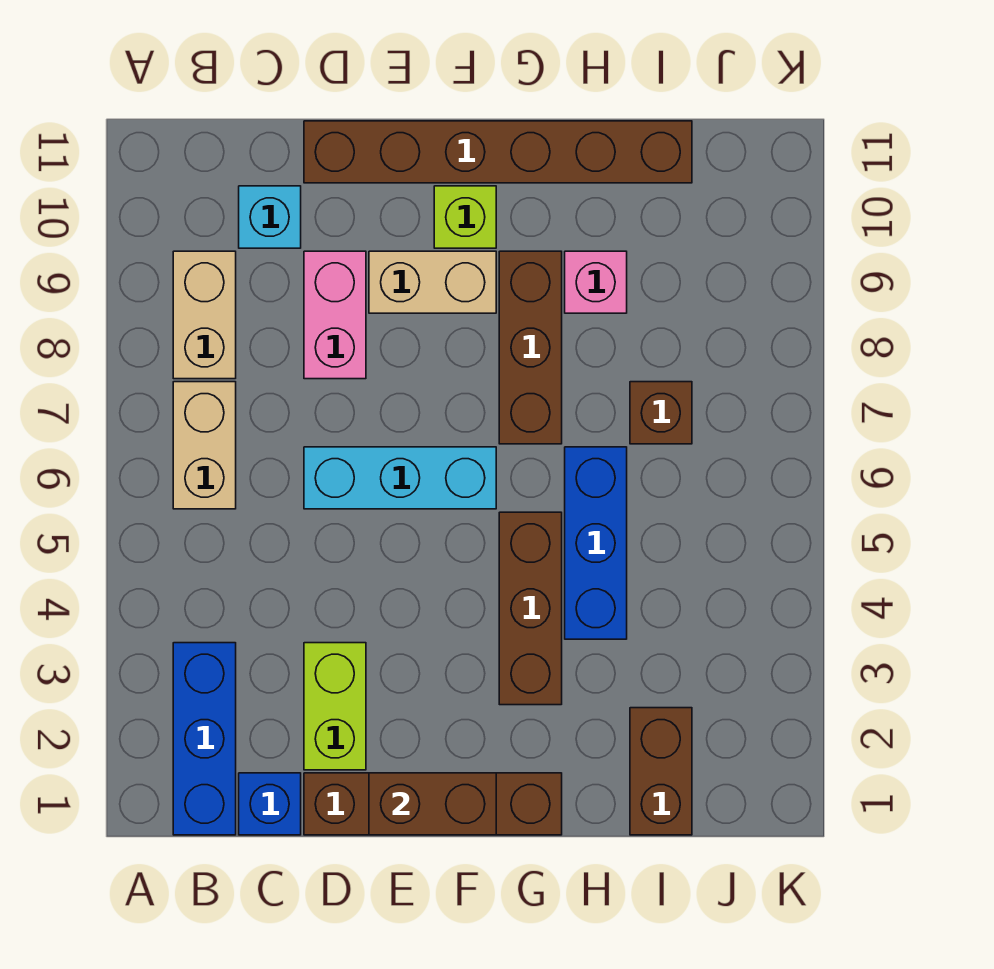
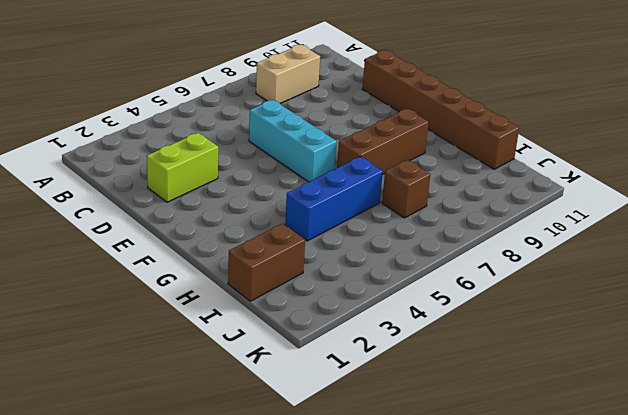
none -> blue 1x3 brick [173,643,236,835]
none -> tan 1x2 brick [173,382,236,509]
none -> blue 1x1 brick [239,773,301,835]

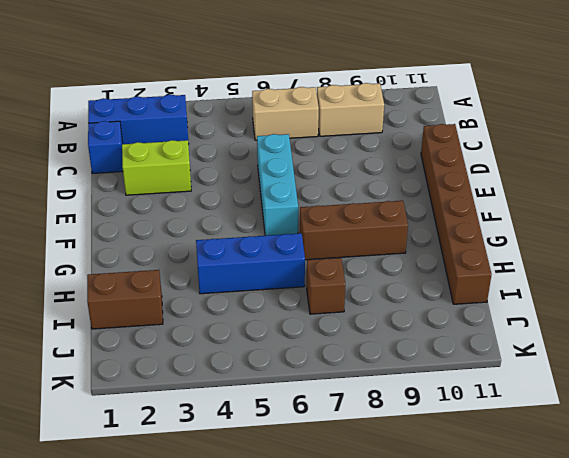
none -> cyan 1x1 brick [239,186,301,248]
none -> brown 1x4 brick [304,773,562,835]
none -> pink 1x2 brick [304,251,366,379]

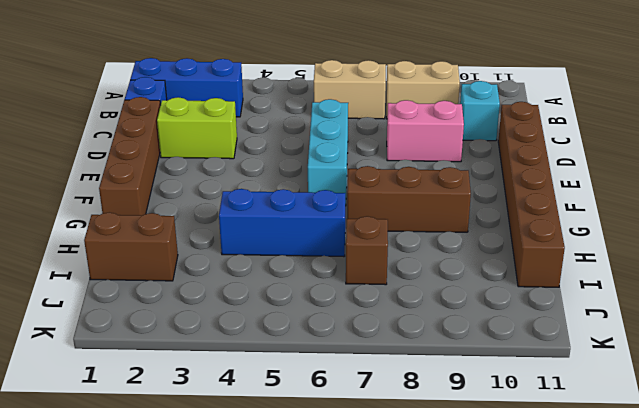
none -> tan 1x2 brick [369,251,496,313]
none -> lime 1x1 brick [434,186,496,248]
none -> brown 1x3 brick [499,512,562,705]

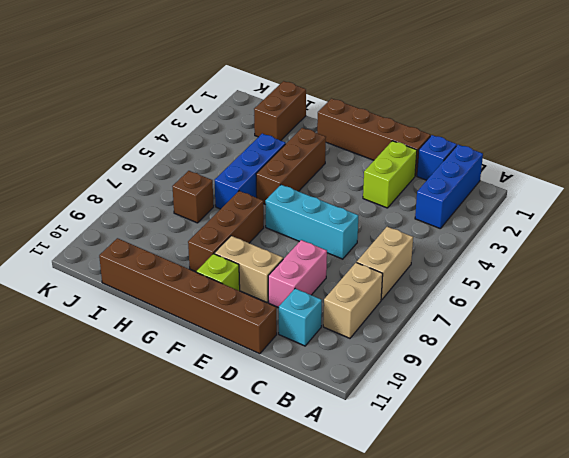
none -> pink 1x1 brick [565,251,627,313]
none -> brown 1x2 brick [369,773,496,835]

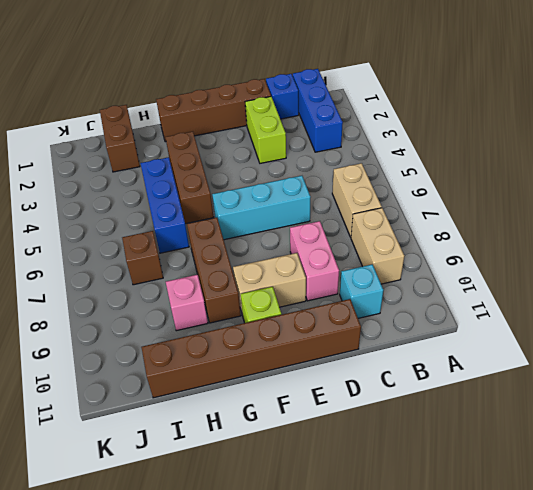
none -> brown 1x2 brick [369,773,496,835]

